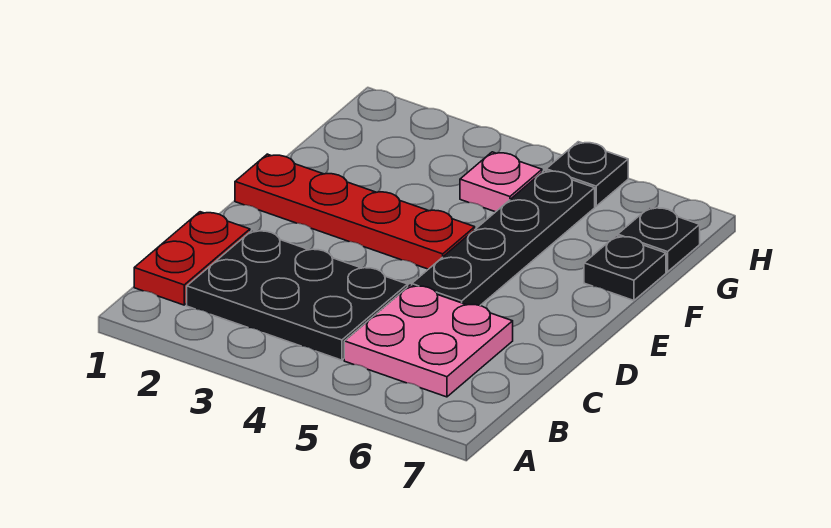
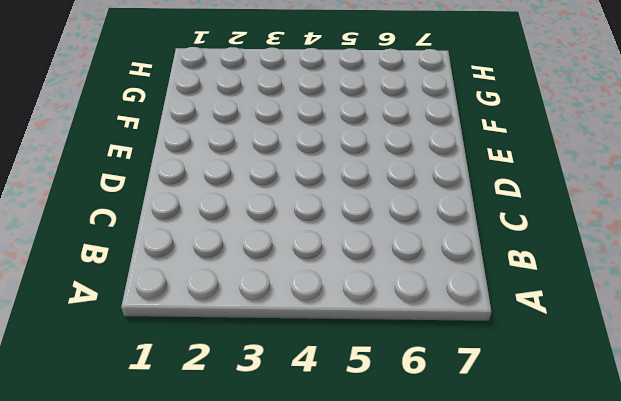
none -> red 1x2 plate [134,212,250,305]
none -> black 2x3 plate [187,230,408,360]

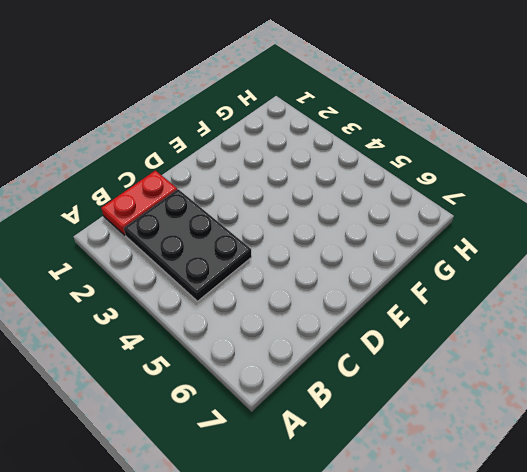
none -> pink 2x2 plate [344,285,513,397]
none -> black 1x4 plate [412,170,595,306]

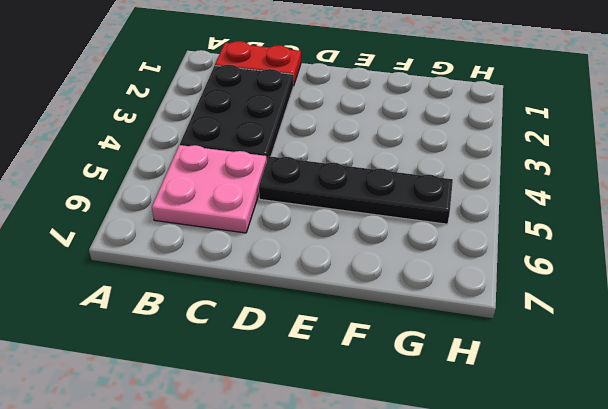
none -> red 1x4 plate [235,154,475,269]
none -> black 1x1 plate [584,236,666,300]

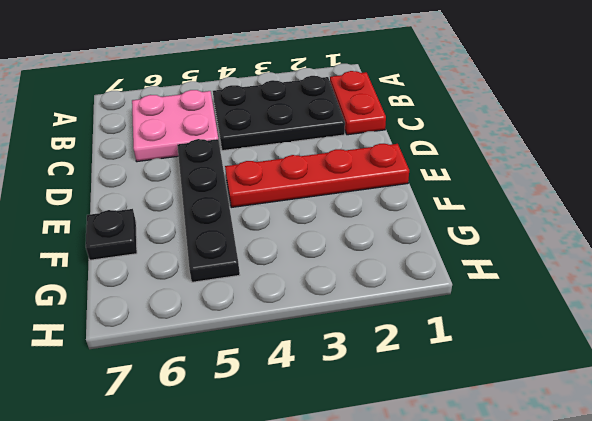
none -> pink 1x1 plate [460,152,542,212]
none -> black 1x1 plate [618,207,700,272]

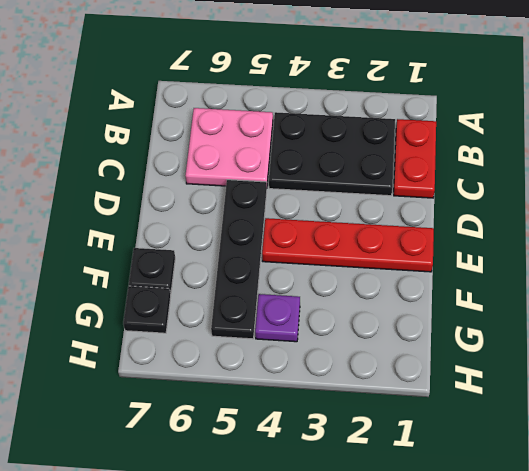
purple 1x1 plate [255,294,300,342] -> pink 1x1 plate [460,152,542,212]
none -> black 1x1 plate [546,142,628,206]

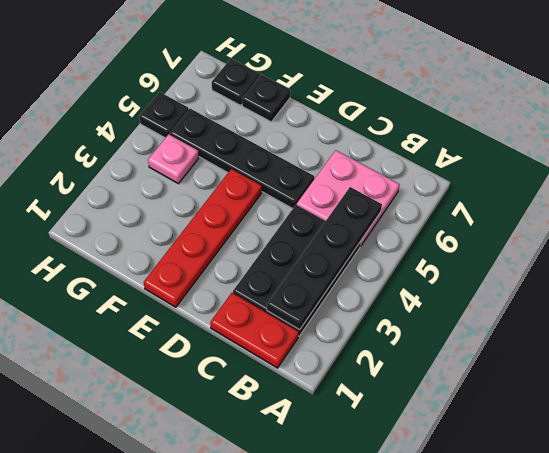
black 1x4 plate [267,187,382,330] -> none

